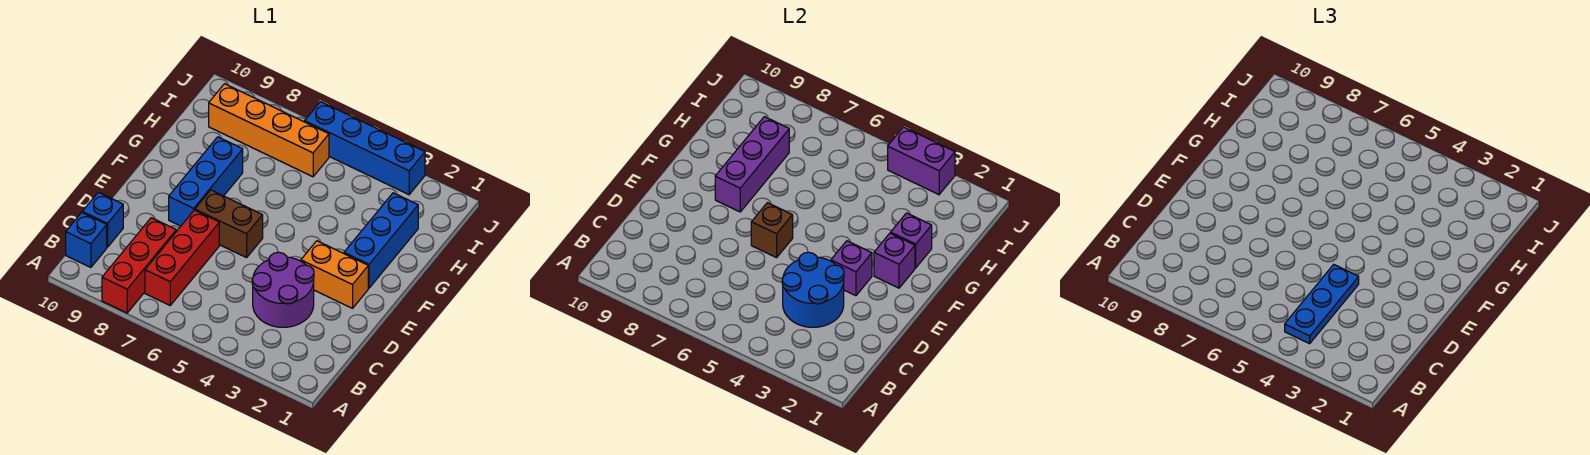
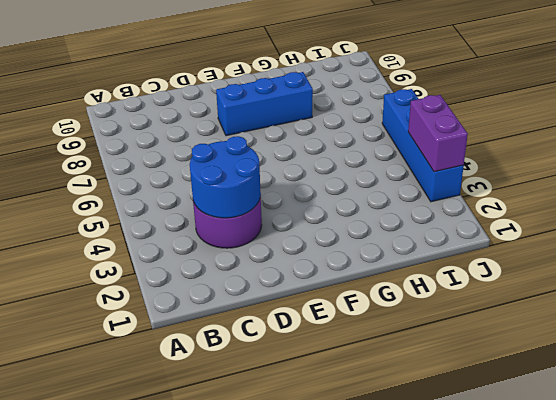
none -> red 1x3 brick [102,218,176,313]
none -> red 1x3 brick [145,210,219,305]
none -> blue 1x1 brick [66,213,107,267]

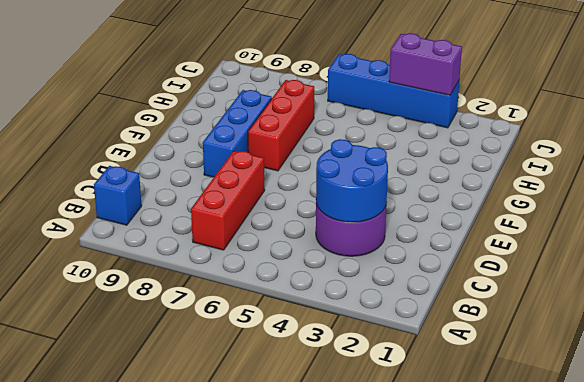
red 1x3 brick [248,80,314,171] -> red 1x3 brick moved to [102,218,176,313]
none -> blue 1x1 brick [82,192,123,247]
none -> orange 1x2 brick [301,241,368,308]
none -> brown 1x2 brick [195,190,263,258]

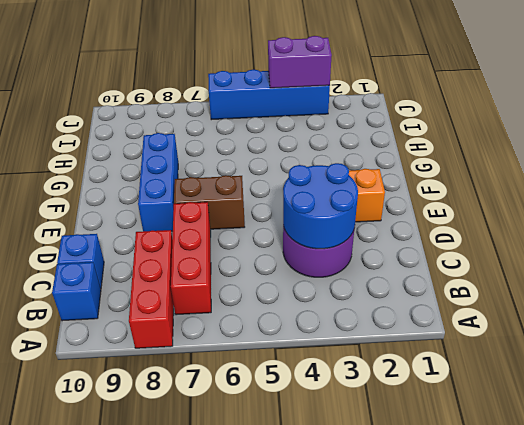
none -> blue 1x3 brick [344,193,418,288]
none -> orange 1x4 brick [209,84,329,177]
none -> purple 1x1 brick [831,241,872,296]

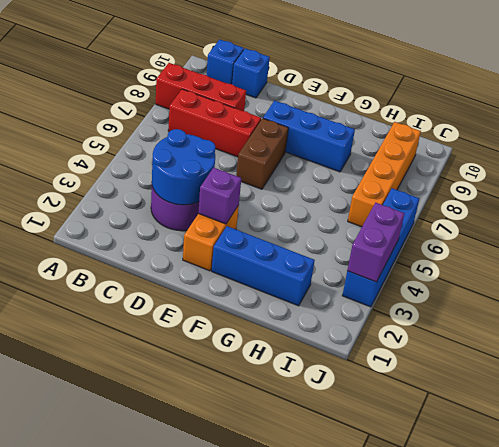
none -> brown 1x1 brick [751,203,793,258]
none -> purple 1x1 brick [874,233,915,288]
none -> purple 1x3 brick [715,117,789,212]

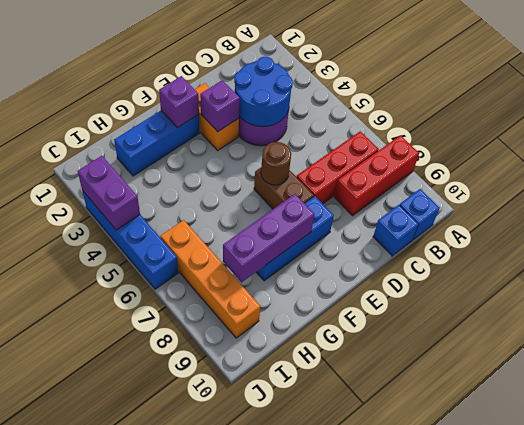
brown 1x1 round brick [261,142,291,185] -> brown 1x1 brick [751,203,793,258]
none -> purple 1x1 brick [891,213,932,268]
none -> blue 1x3 plate [1285,264,1359,344]

